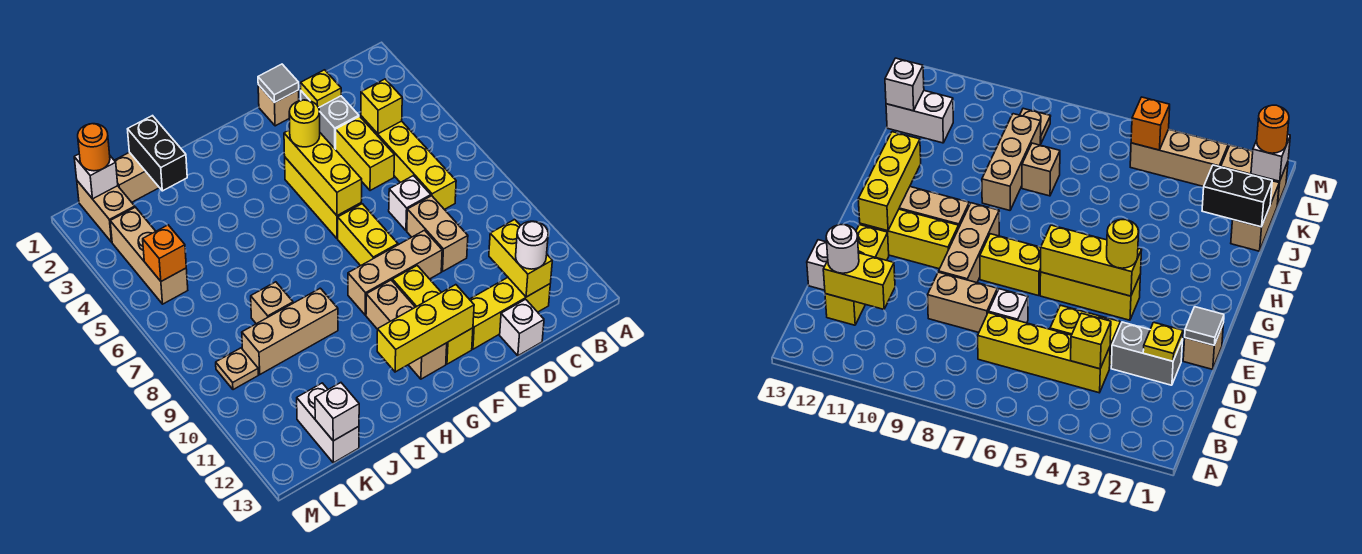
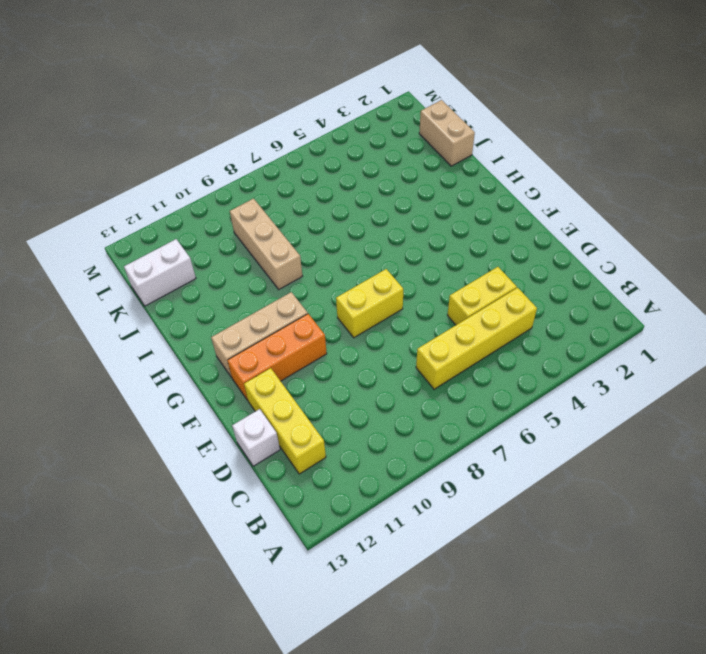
orange 1x3 brick [227,314,327,400] -> yellow 1x3 brick [393,266,473,364]
none -> grey 1x2 brick [301,91,359,150]
none -> white 1x1 brick [389,176,431,231]
none -> tan 1x2 brick [407,196,468,271]
none -> tan 1x1 brick [258,85,299,126]

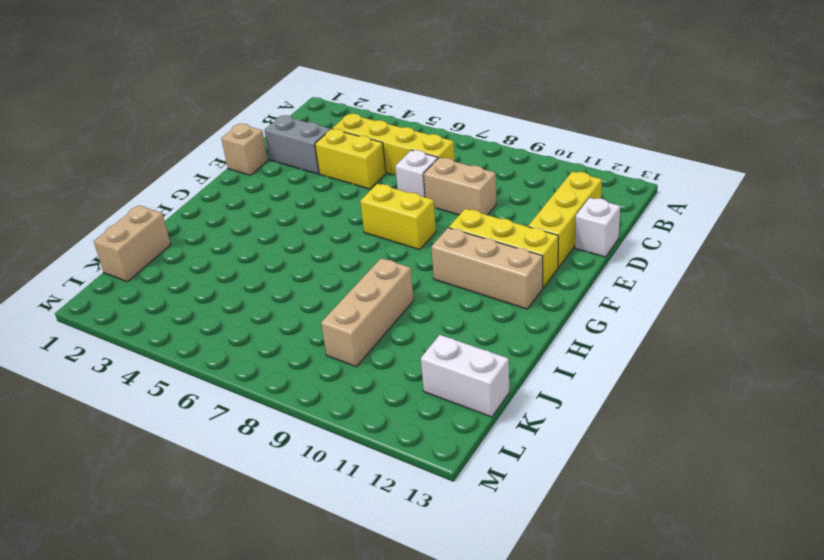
none -> tan 1x3 brick [348,230,442,315]
none -> yellow 1x3 brick [285,158,361,239]
none -> tan 1x1 brick [251,282,293,324]
none -> tan 1x2 brick [77,181,135,242]

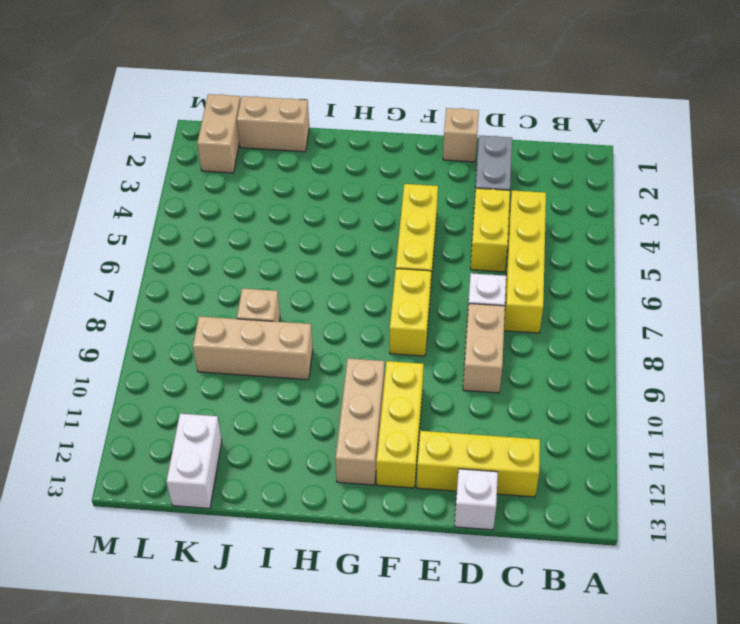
none -> tan 1x3 brick [348,230,442,315]
none -> tan 1x3 brick [110,207,188,304]
none -> tan 1x1 plate [216,348,258,390]
none -> yellow 1x1 brick [361,79,402,134]

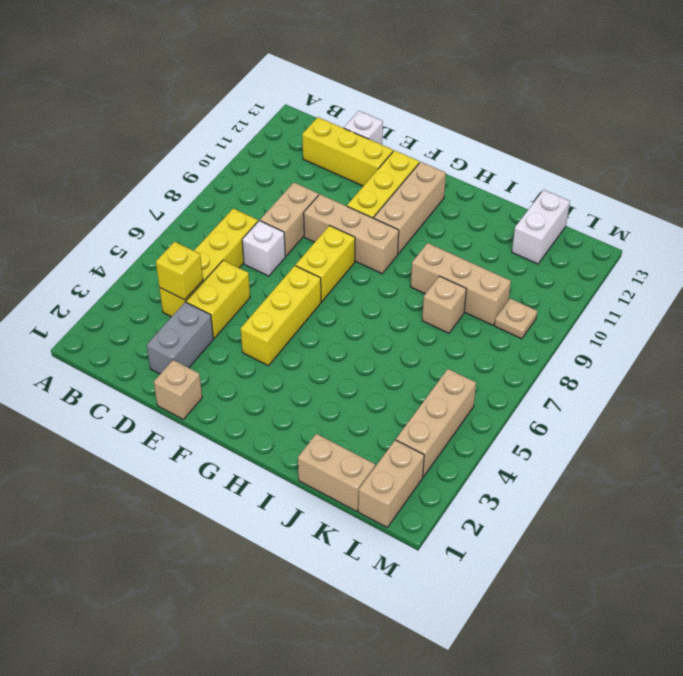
none -> yellow 1x2 brick [489,219,552,297]
none -> yellow 1x1 plate [301,70,341,108]
none -> grey 1x1 tile [258,64,299,103]
none -> yellow 1x3 brick [284,130,362,216]

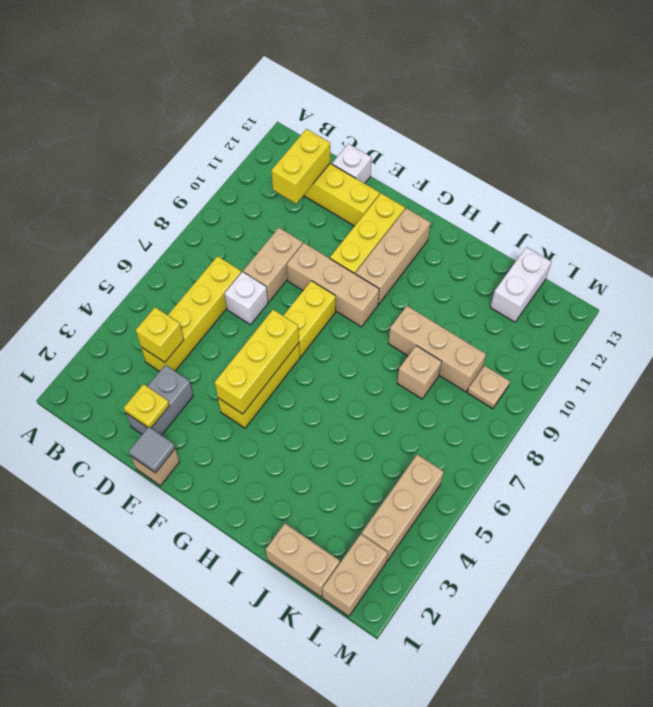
none -> yellow 1x2 brick [336,116,395,191]
none -> yellow 1x3 brick [377,285,474,372]
none -> black 1x2 brick [128,116,187,191]
none -> white 1x1 brick [315,383,359,441]

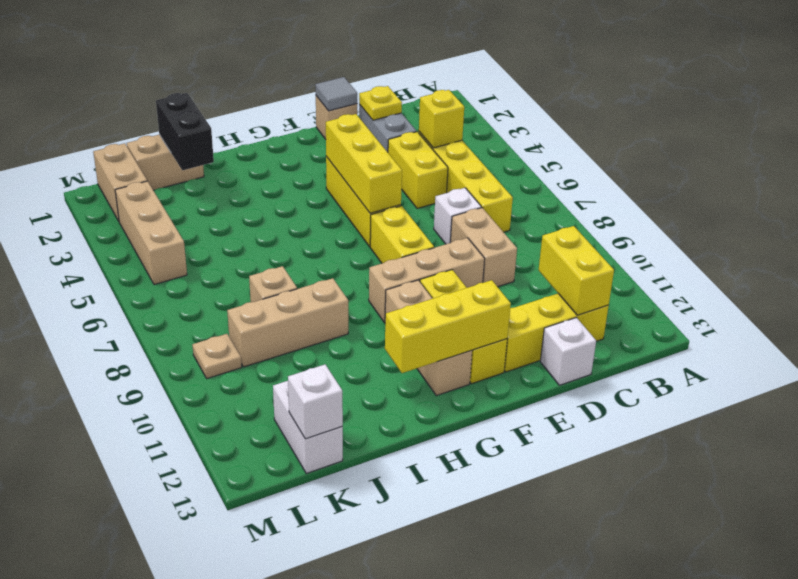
none -> white 1x1 brick [74,154,118,199]
none -> orange 1x1 brick [143,225,186,281]
none -> white 1x1 round brick [516,221,548,269]
none -> yellow 1x1 round brick [289,100,320,147]

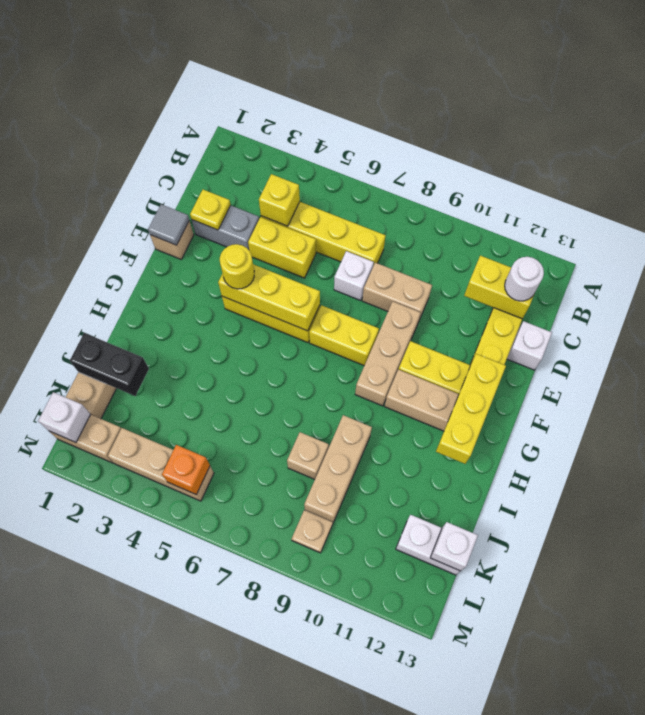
none -> orange 1x1 round brick [78,124,110,171]

